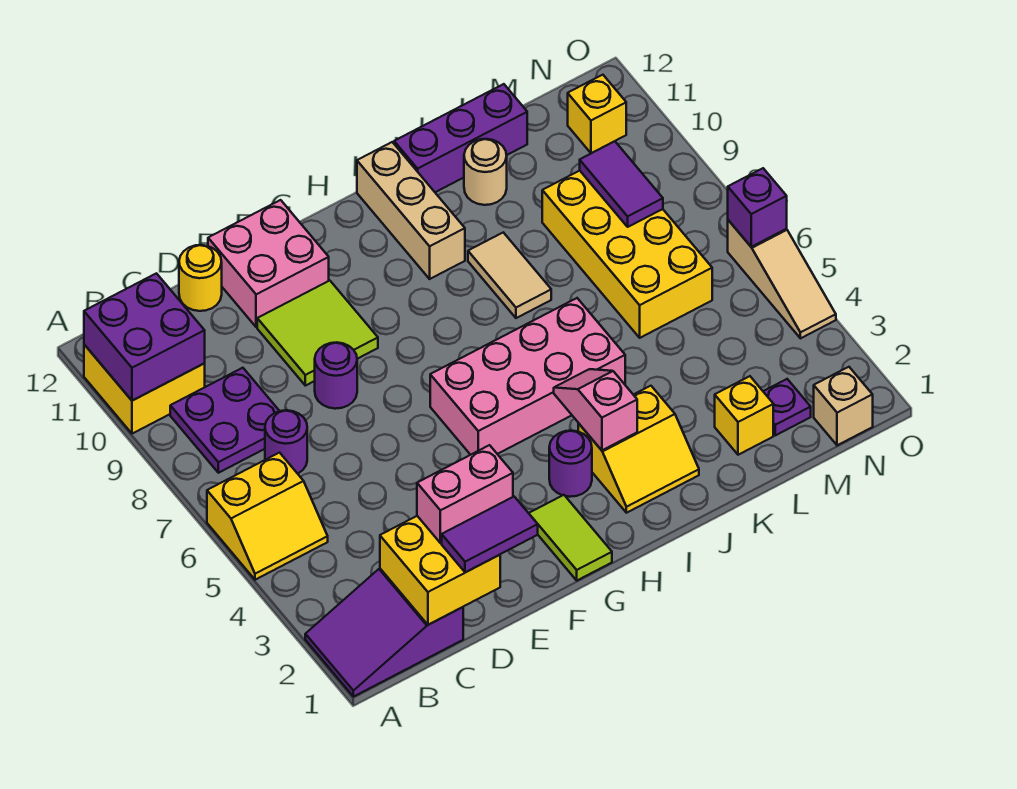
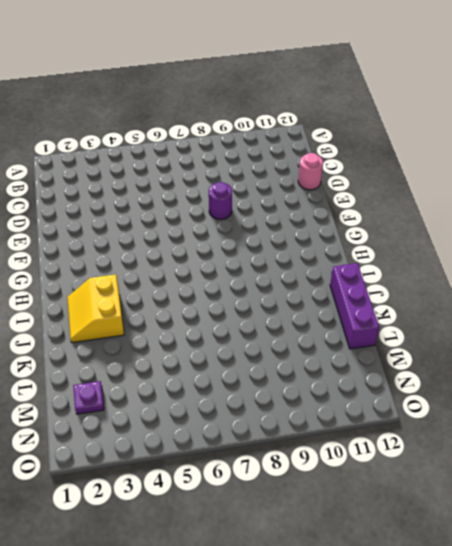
pink 1x1 round brick [298,153,323,190] -> yellow 1x1 round brick [179,245,222,311]
none -> purple 2x3 slope [305,568,463,697]
none -> yellow 2x2 slope [207,453,328,580]
none -> yellow 2x2 brick [84,344,205,434]
none -> purple 2x2 plate [170,368,279,473]

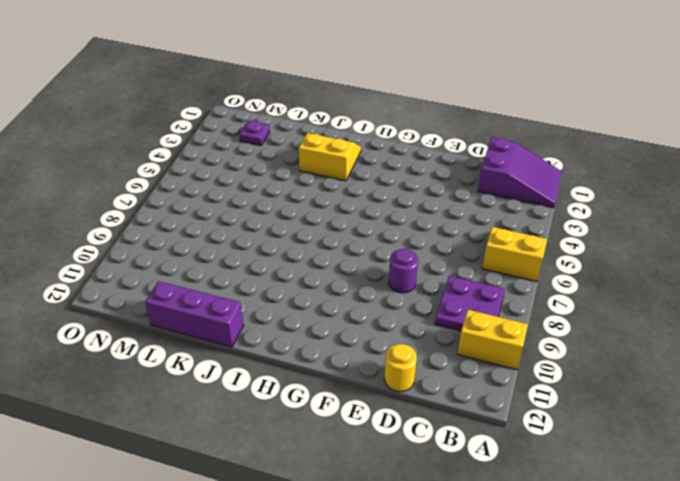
yellow 1x2 brick [458,310,528,370] -> yellow 2x2 brick [84,344,205,434]
none -> purple 1x1 round brick [265,410,307,474]
none -> lime 2x2 tile [257,281,378,386]
none -> pink 2x2 brick [208,200,329,327]
none -> lime 1x2 tile [529,495,612,580]

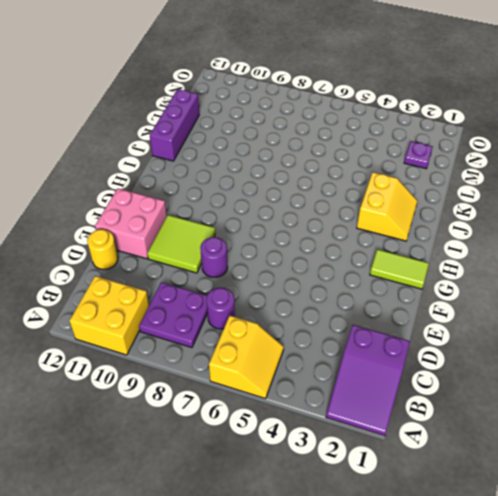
none -> pink 2x4 brick [430,298,625,455]
none -> purple 1x1 round brick [549,431,592,497]
none -> tan 1x3 brick [357,142,465,279]
none -> tan 1x2 tile [468,232,551,318]

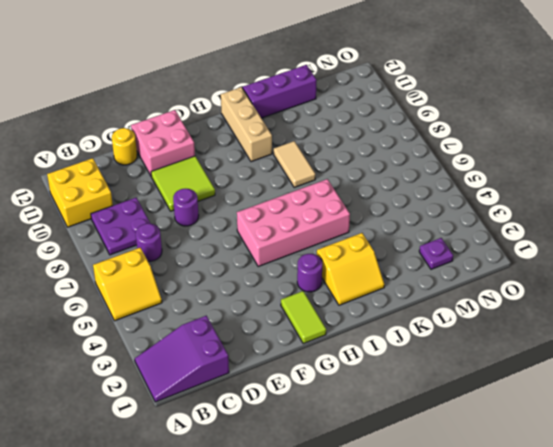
none -> tan 1x1 round brick [464,139,507,205]
none -> yellow 1x1 brick [715,376,773,455]
none -> yellow 2x4 brick [542,171,712,338]
none -> tan 1x1 brick [814,367,873,445]

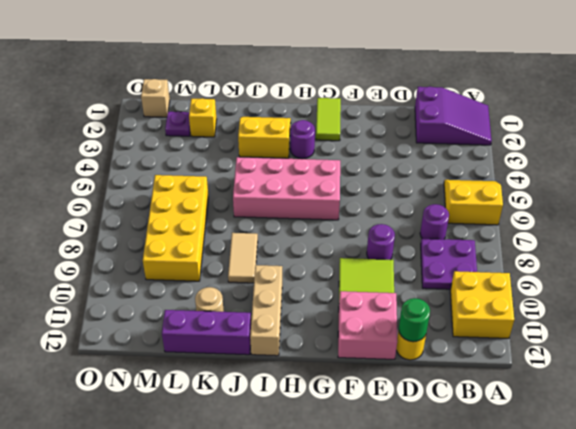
green 1x1 round brick [399,298,430,342] -> none
none -> yellow 1x1 brick [568,75,626,153]
none -> tan 1x3 slope [728,220,836,338]
none -> purple 2x2 brick [84,273,205,401]
none -> yellow 2x2 brick [380,516,500,625]

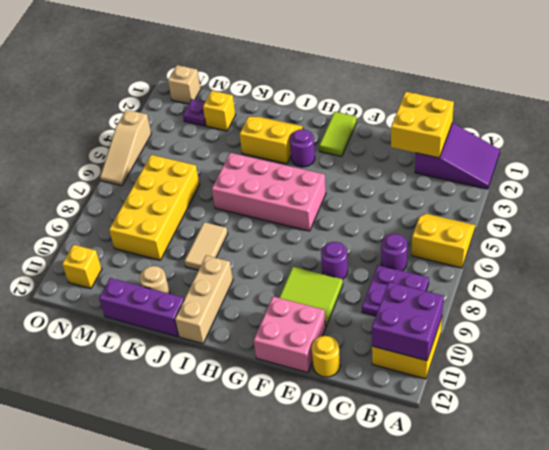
tan 1x3 slope [100,110,151,186] -> tan 1x3 slope turned to [728,220,836,338]
none -> pink 1x2 slope [554,369,637,450]
none -> purple 1x2 tile [580,141,663,227]
none -> purple 1x1 brick [728,168,787,247]
none -> purple 1x2 tile [442,497,538,572]

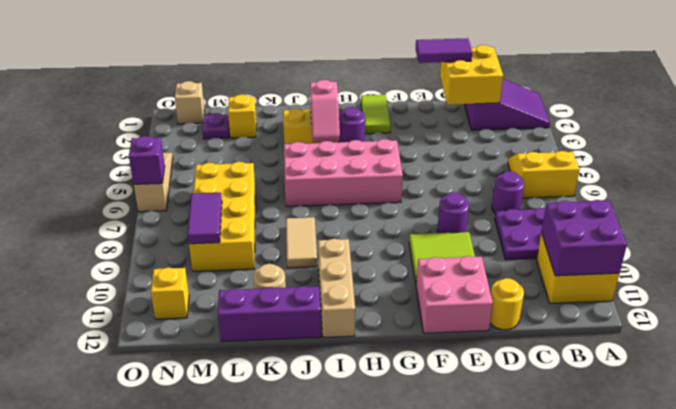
none -> pink 1x2 brick [417,445,513,543]

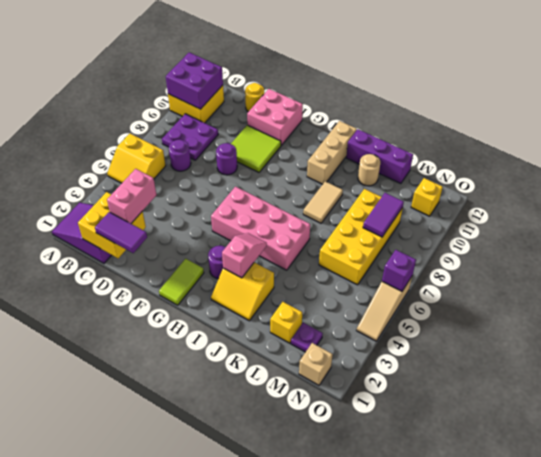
pink 1x2 brick [107,169,156,224] -> pink 1x2 brick turned to [417,445,513,543]

